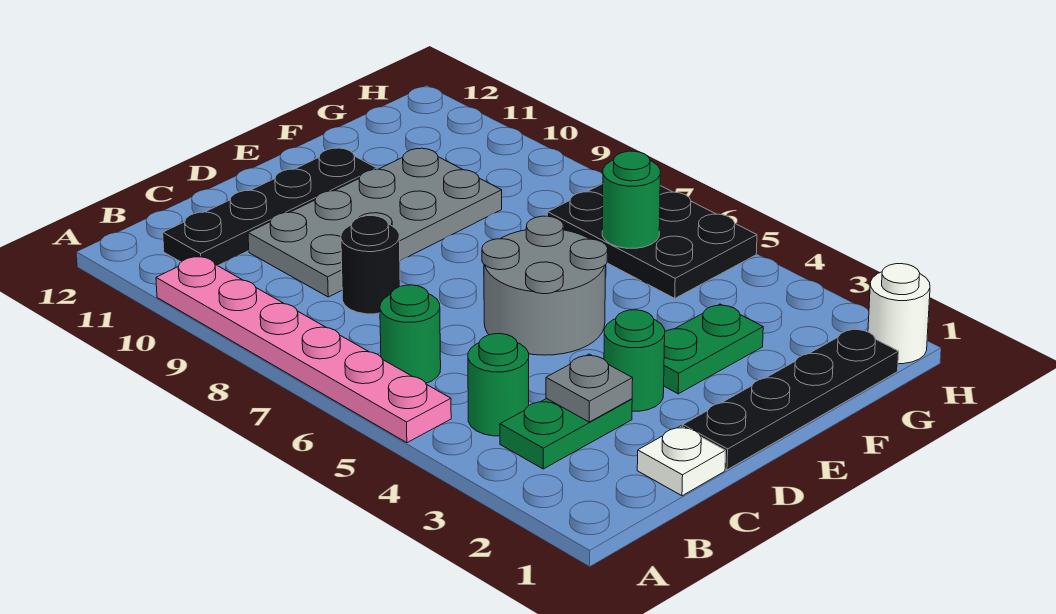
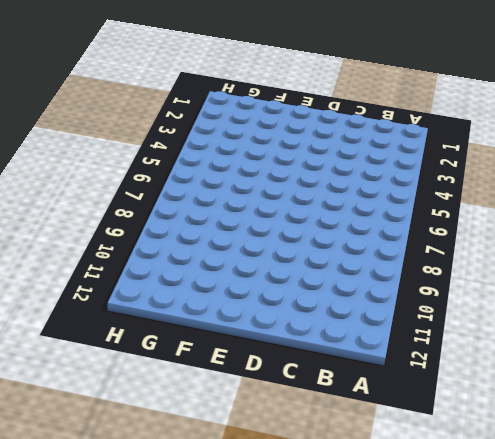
none -> pink 1x6 plate [156,256,451,443]
none -> green 1x2 plate [500,398,632,469]
none -> green 1x1 round brick [468,334,529,436]

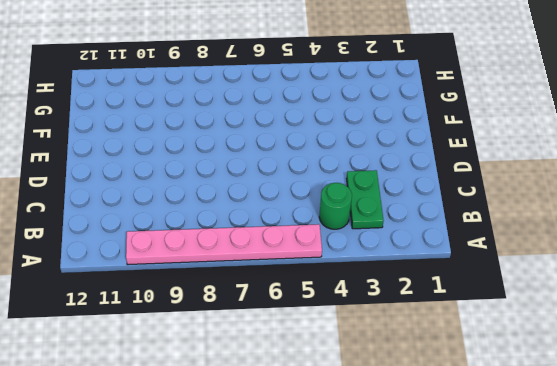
none -> green 1x1 round brick [380,285,441,383]
none -> black 1x4 plate [163,148,377,266]
none -> white 1x1 plate [637,426,725,496]

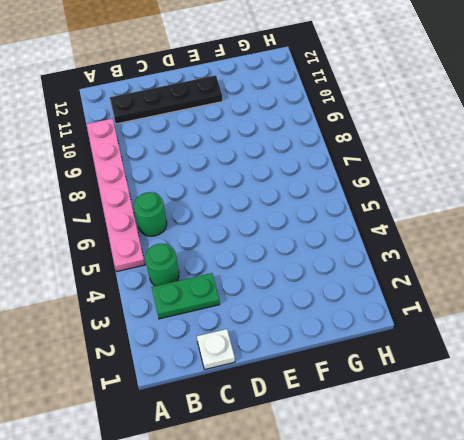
none -> black 1x1 round brick [341,216,400,314]
none -> grey 2x4 plate [248,148,502,297]
none -> black 1x4 plate [683,328,899,470]

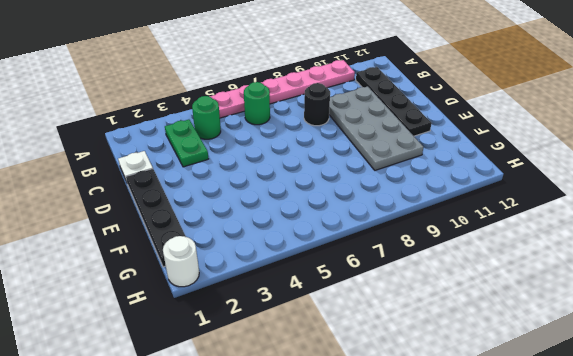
none -> green 1x1 round brick [604,310,665,411]
none -> grey 2x2 round brick [482,216,608,355]
none -> green 1x2 plate [664,304,763,394]

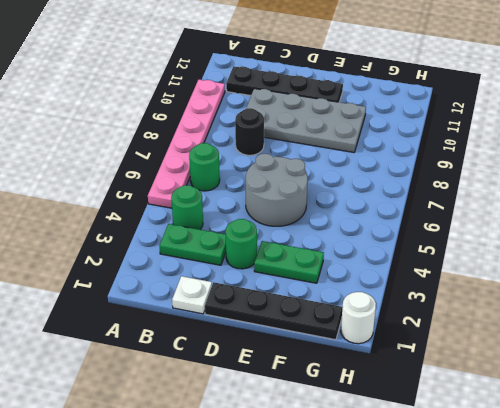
none -> black 2x3 plate [547,184,757,298]
none -> grey 1x1 plate [546,354,633,422]
none -> green 1x1 round brick [602,151,660,248]

